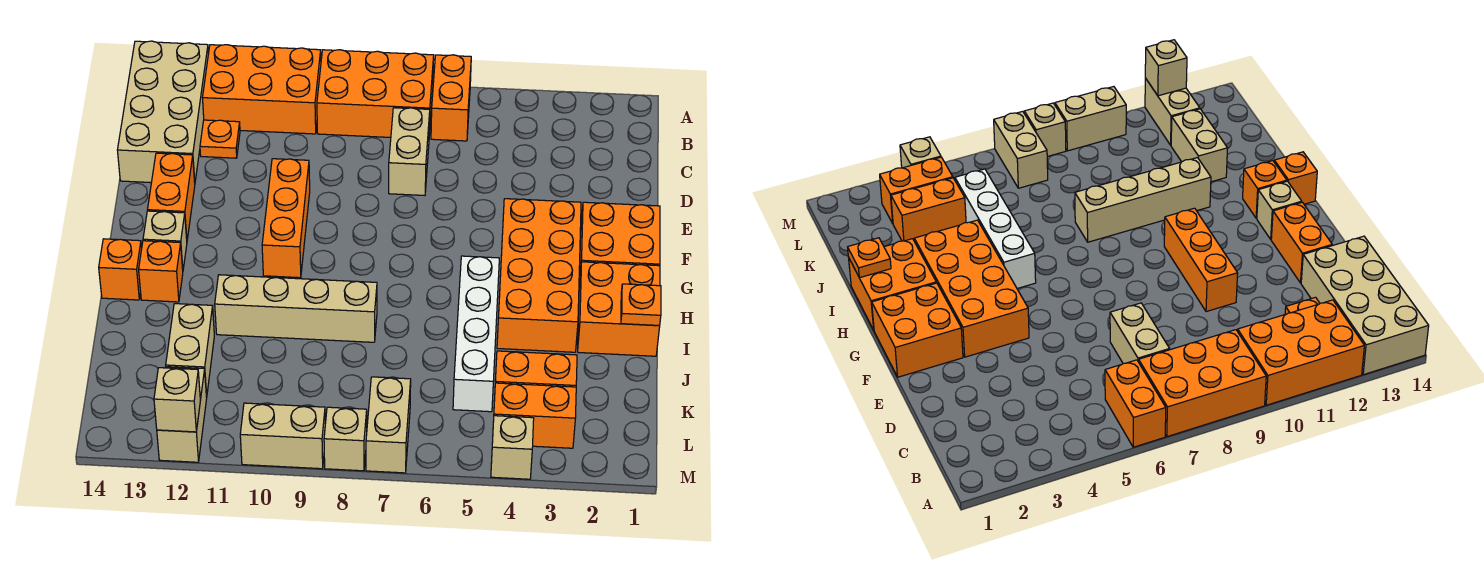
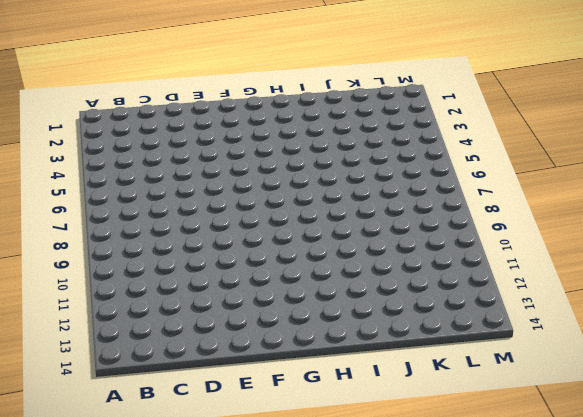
none -> orange 1x2 brick [431,55,471,141]
none -> orange 2x3 brick [317,50,434,137]
none -> orange 2x3 brick [203,45,321,134]

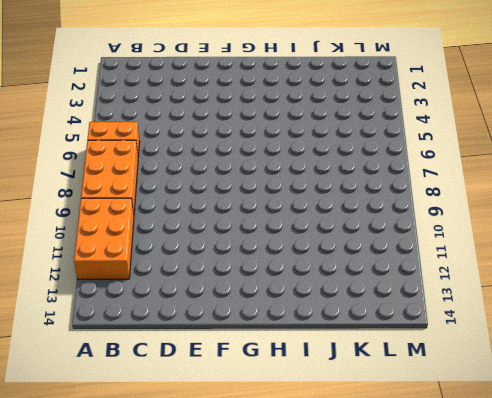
none -> tan 2x4 brick [117,41,209,183]
none -> tan 1x2 brick [389,108,430,195]
none -> orange 1x1 plate [200,120,240,158]

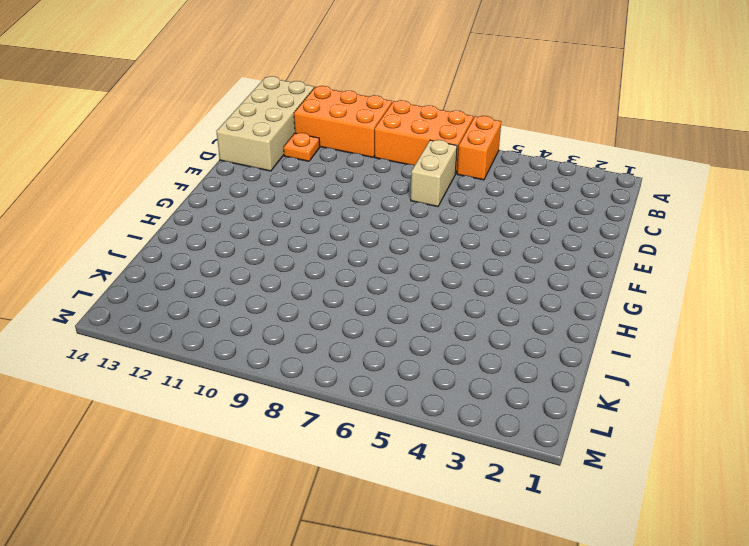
none -> orange 1x3 brick [262,159,310,278]
none -> orange 1x2 brick [148,153,195,239]
none -> orange 2x2 brick [579,202,660,286]

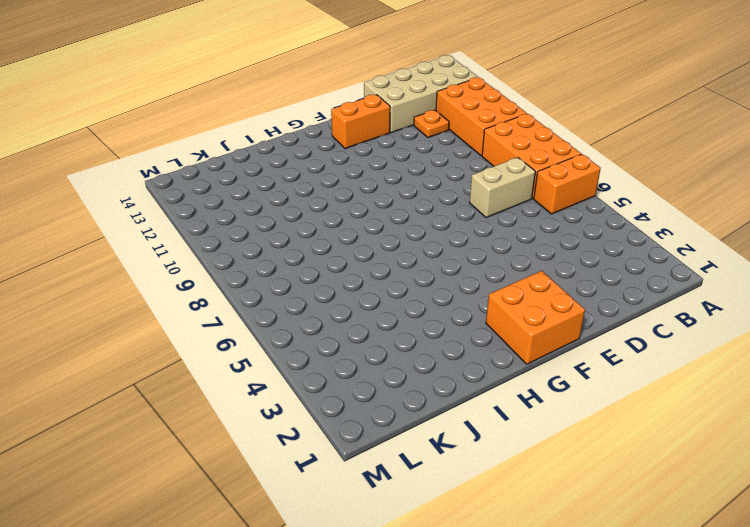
none -> orange 1x3 brick [262,159,310,278]
none -> orange 2x4 brick [497,199,581,352]
none -> tan 1x1 brick [143,211,187,268]

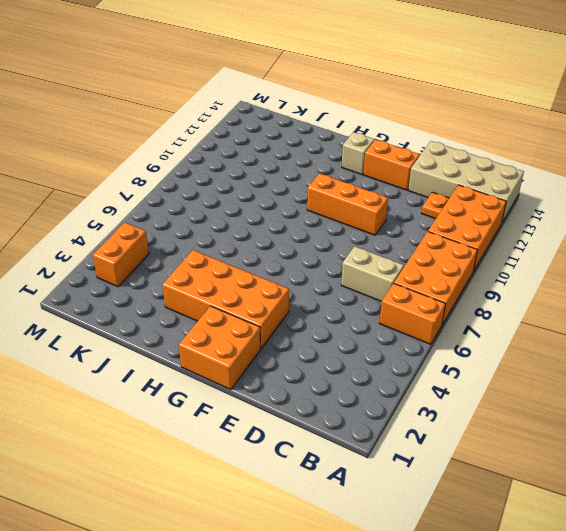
none -> orange 2x2 brick [578,262,660,356]
none -> white 1x4 brick [453,256,499,412]
none -> orange 1x1 brick [139,241,183,302]

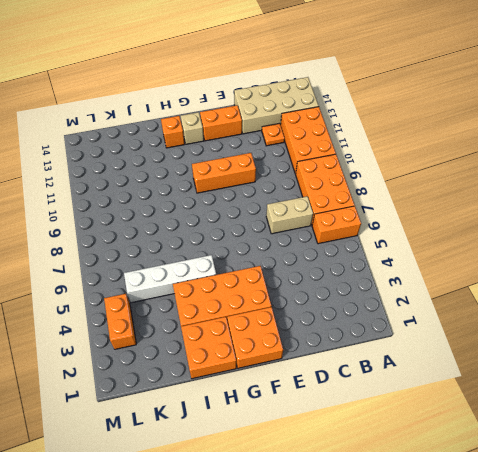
none -> orange 1x1 brick [99,239,142,300]
none -> tan 1x4 brick [215,275,377,342]
none -> tan 1x2 brick [166,304,214,397]

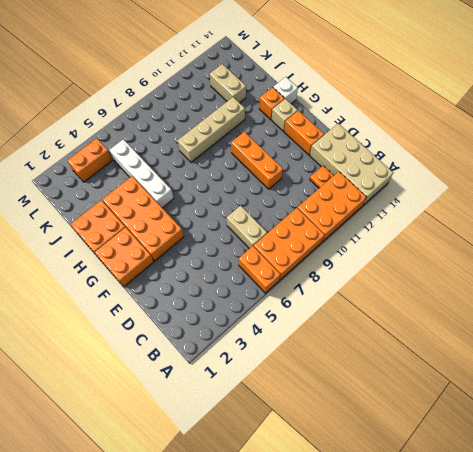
white 1x1 brick [273,77,298,103] -> orange 1x1 brick [99,239,142,300]
none -> orange 1x2 brick [495,351,577,387]
none -> tan 1x2 brick [366,377,411,473]
none -> tan 1x2 brick [157,367,207,462]

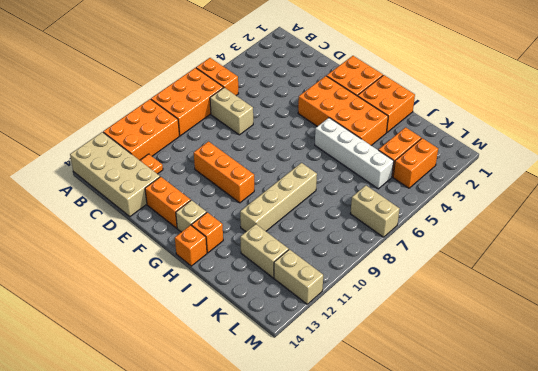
none -> tan 1x1 brick [491,416,534,479]
none -> tan 1x1 brick [324,407,367,471]
none -> tan 1x2 brick [240,403,325,469]

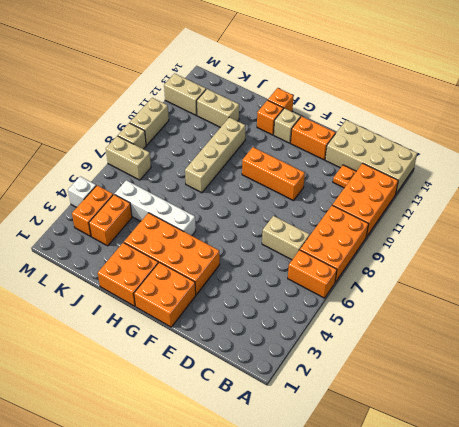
white 1x1 brick [68,176,96,207] -> tan 1x1 brick [491,416,534,479]
none -> orange 1x1 plate [621,284,661,325]
none -> tan 1x1 brick [154,368,200,432]

